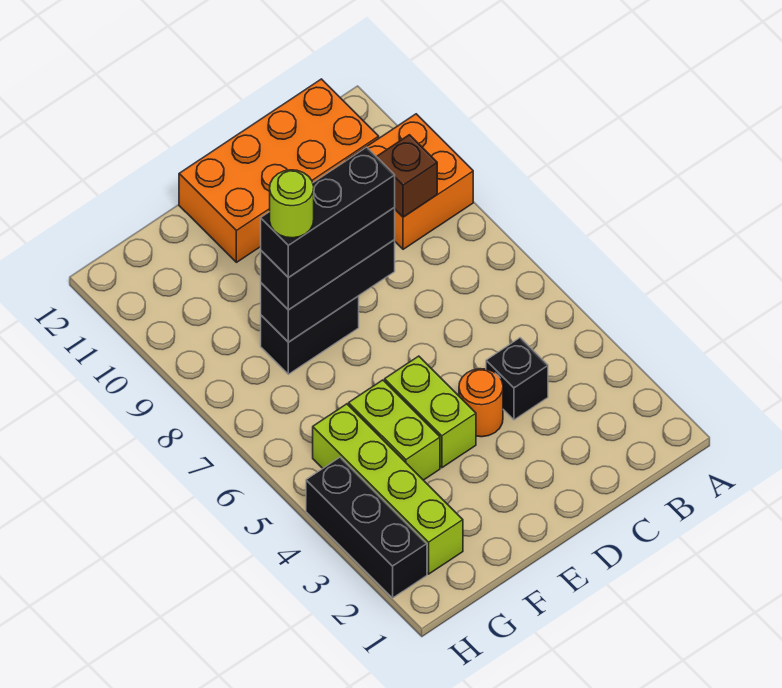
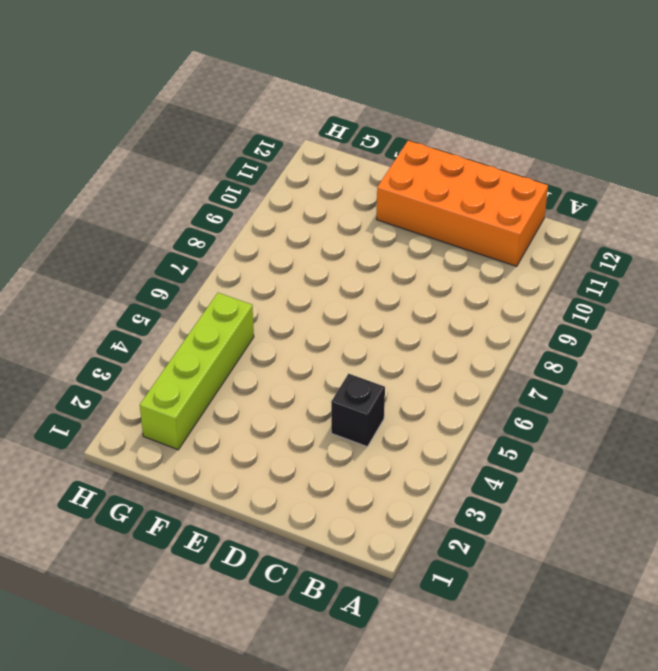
none -> orange 2x2 brick [346,114,473,249]
none -> orange 1x1 round brick [459,369,503,437]
none -> lime 1x2 brick [385,356,476,468]

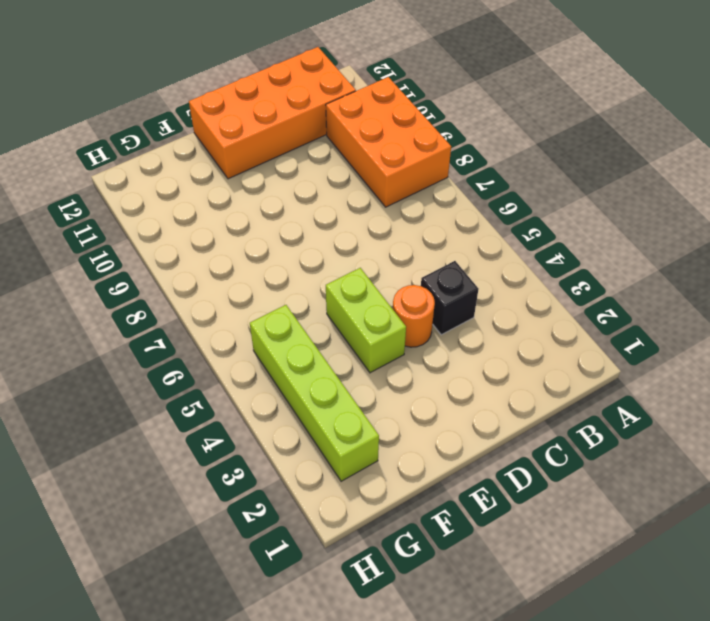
orange 2x3 brick [326,77,451,207] -> orange 2x2 brick [346,114,473,249]
none -> black 1x2 brick [261,296,359,374]
none -> lime 1x2 brick [349,380,440,480]
none -> black 1x3 brick [306,457,427,598]

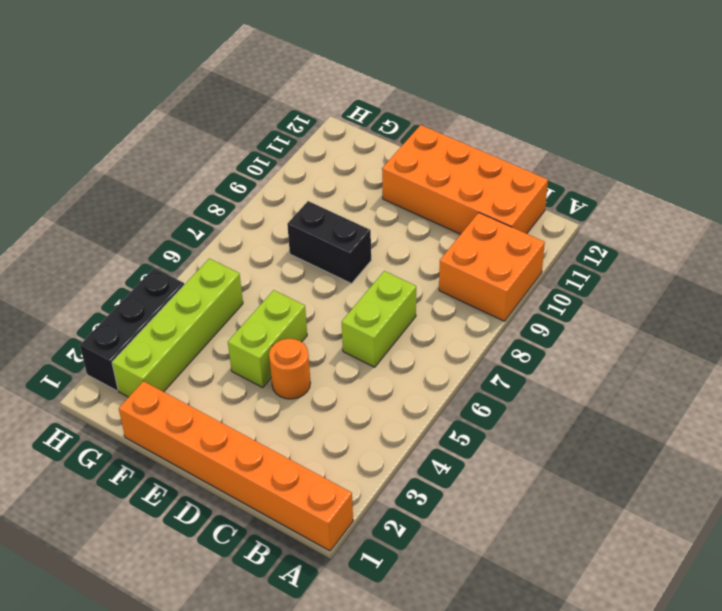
orange 1x6 brick [119,381,353,551] -> none
lime 1x2 brick [342,271,416,367] -> lime 1x2 brick moved to [349,380,440,480]
none -> black 1x1 brick [486,338,548,420]
none -> brown 1x1 brick [377,135,437,217]
none -> black 1x3 brick [261,240,395,342]

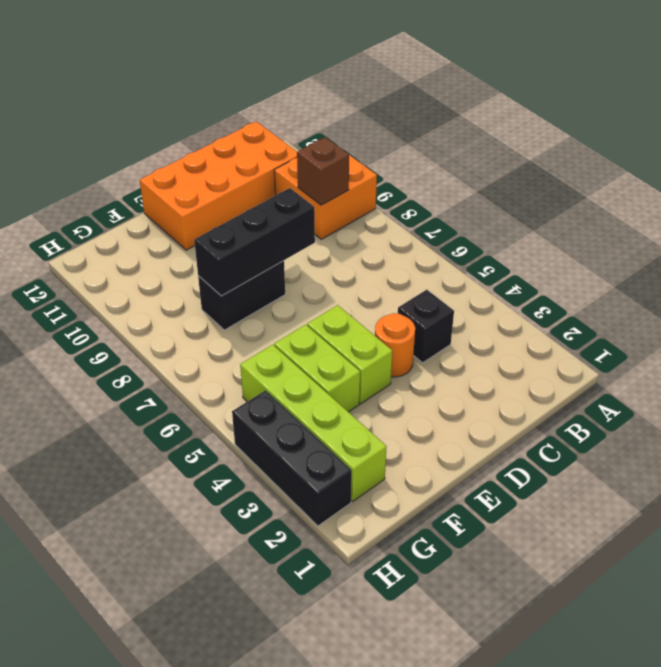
none -> black 1x3 brick [261,207,395,310]
none -> black 1x3 brick [261,147,395,278]
none -> lime 1x1 round brick [270,170,314,238]

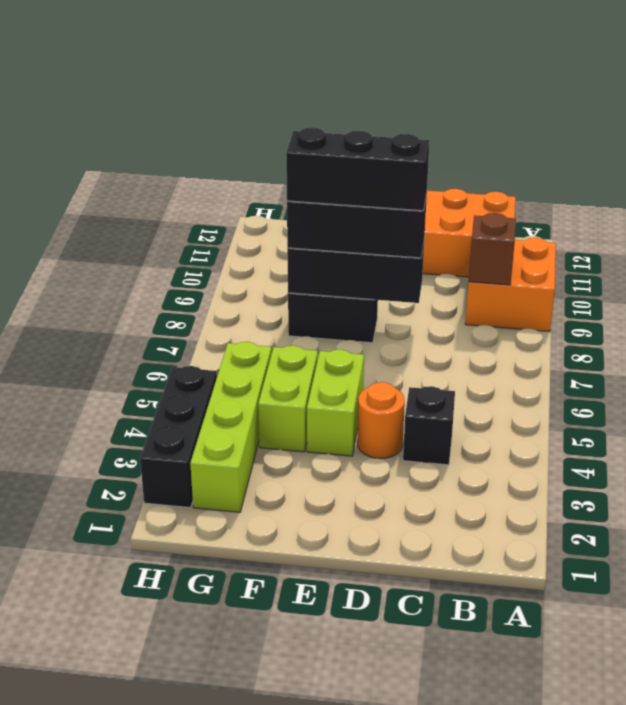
none -> lime 1x1 round brick [270,170,314,238]

